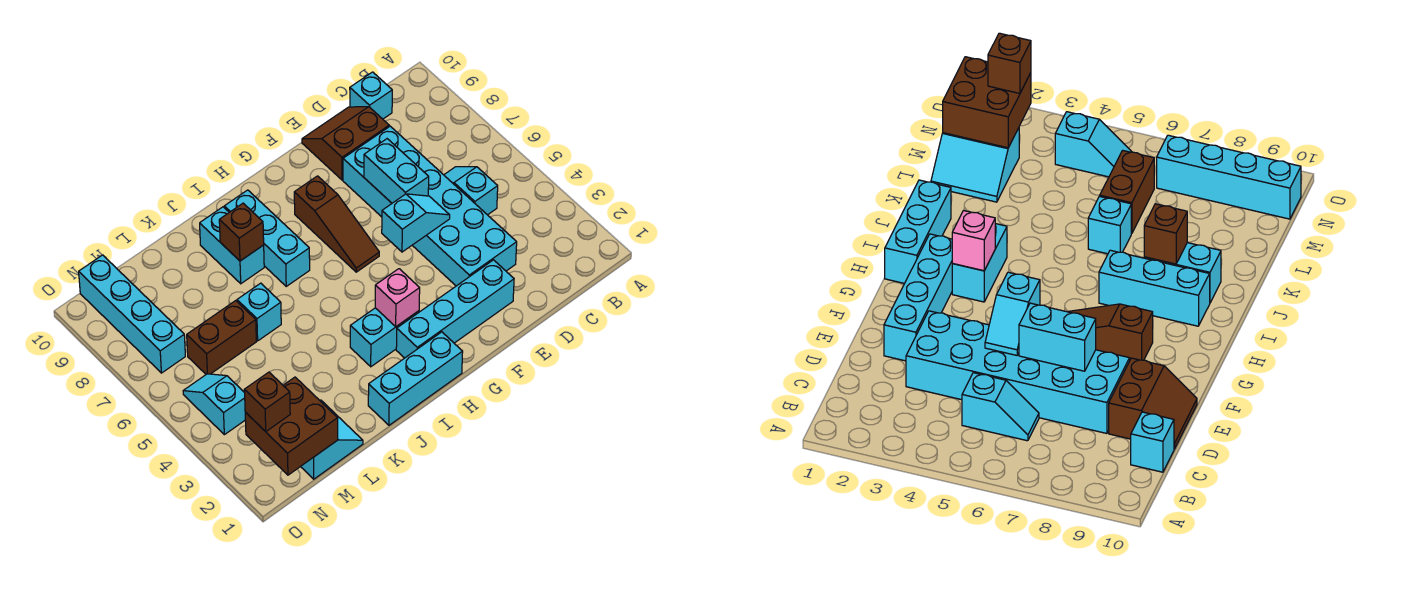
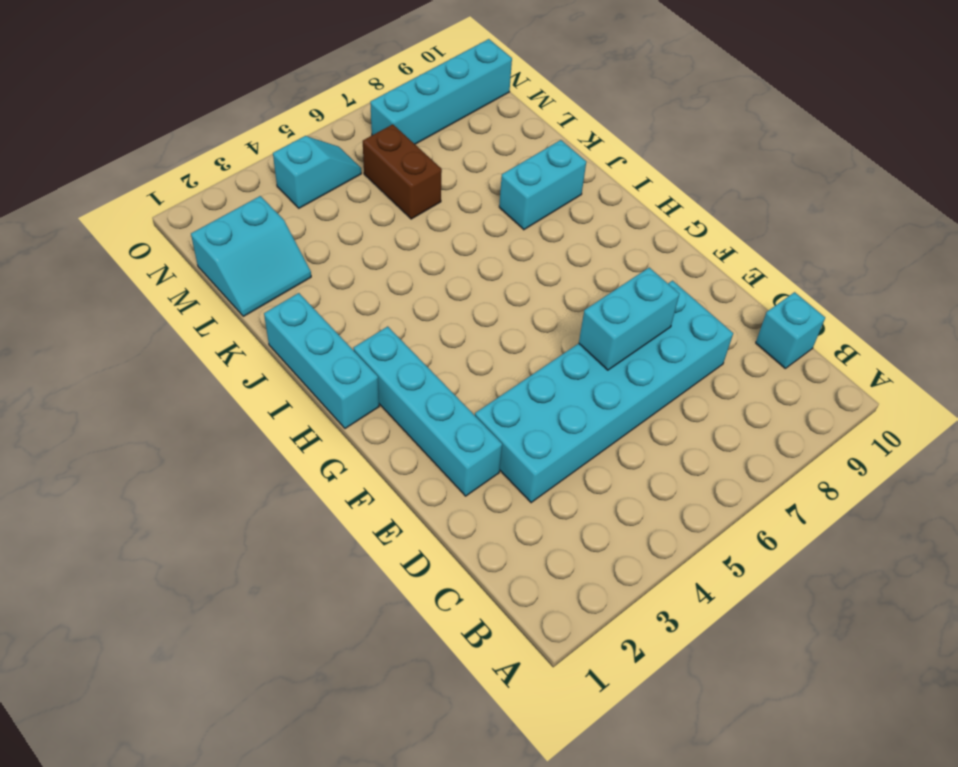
none -> cyan 1x2 slope [444,167,498,215]
none -> brown 2x2 slope [302,107,389,180]
none -> brown 1x3 slope [294,176,379,272]

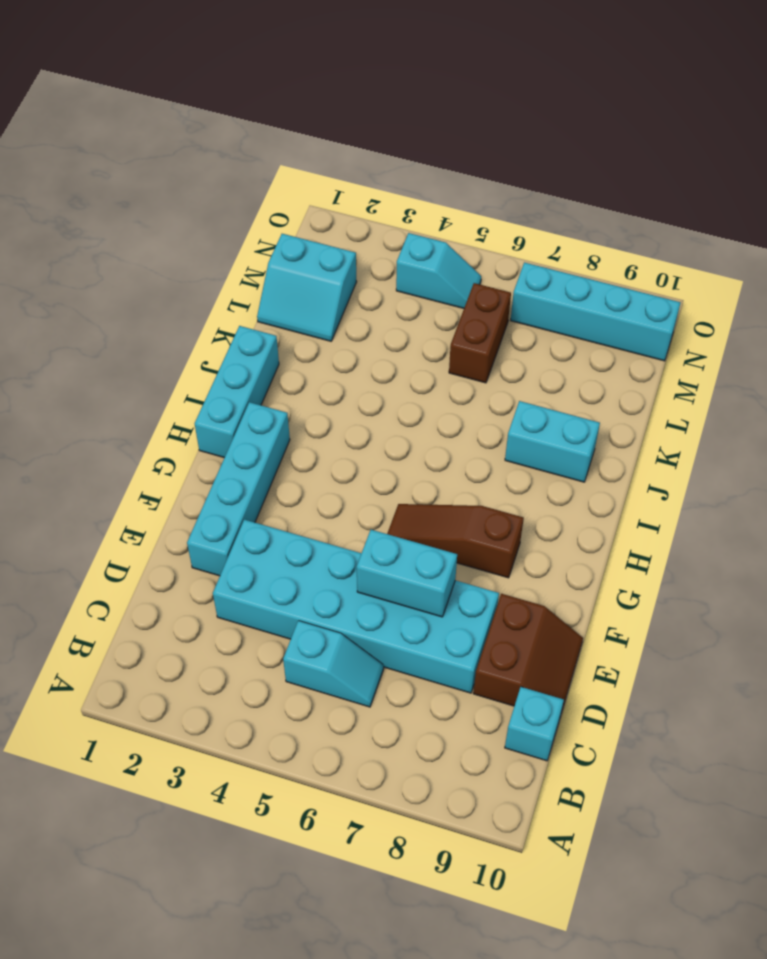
none -> cyan 1x2 brick [350,308,419,367]
none -> cyan 1x3 brick [224,190,310,286]
none -> cyan 1x1 brick [237,283,281,341]

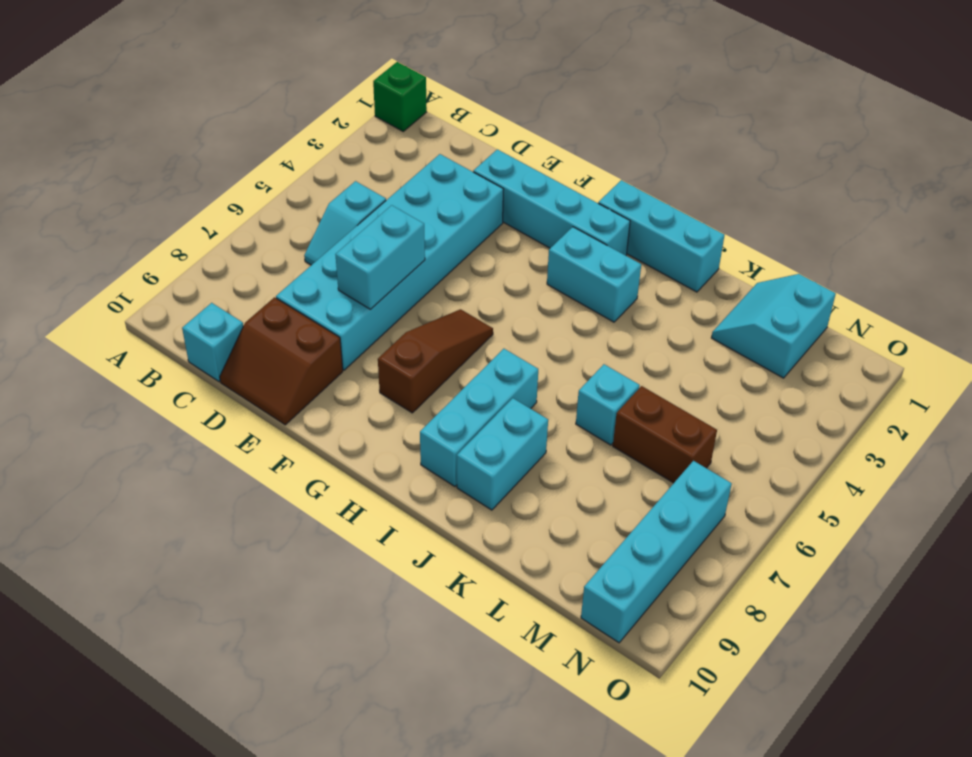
green 1x1 brick [373,62,427,131] -> none
none -> cyan 1x2 slope [183,374,245,435]
none -> cyan 1x2 slope [382,194,450,252]
none -> pink 1x1 brick [375,269,420,326]

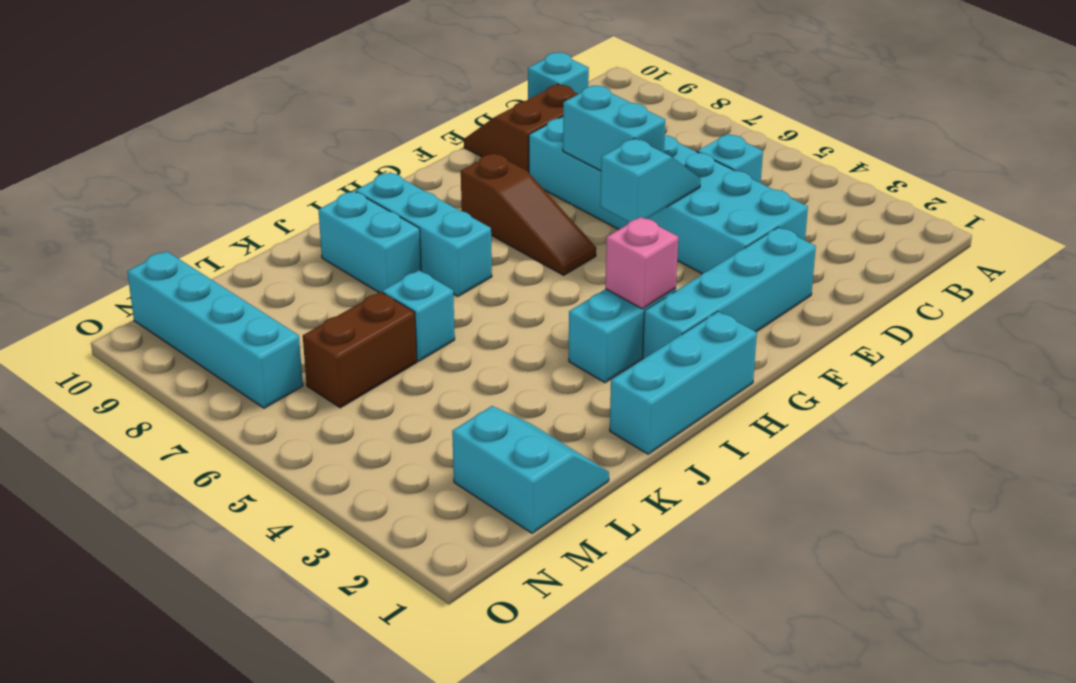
none -> cyan 1x2 slope [183,374,245,435]
none -> brown 1x1 brick [219,203,264,261]
none -> brown 2x2 brick [245,377,338,475]

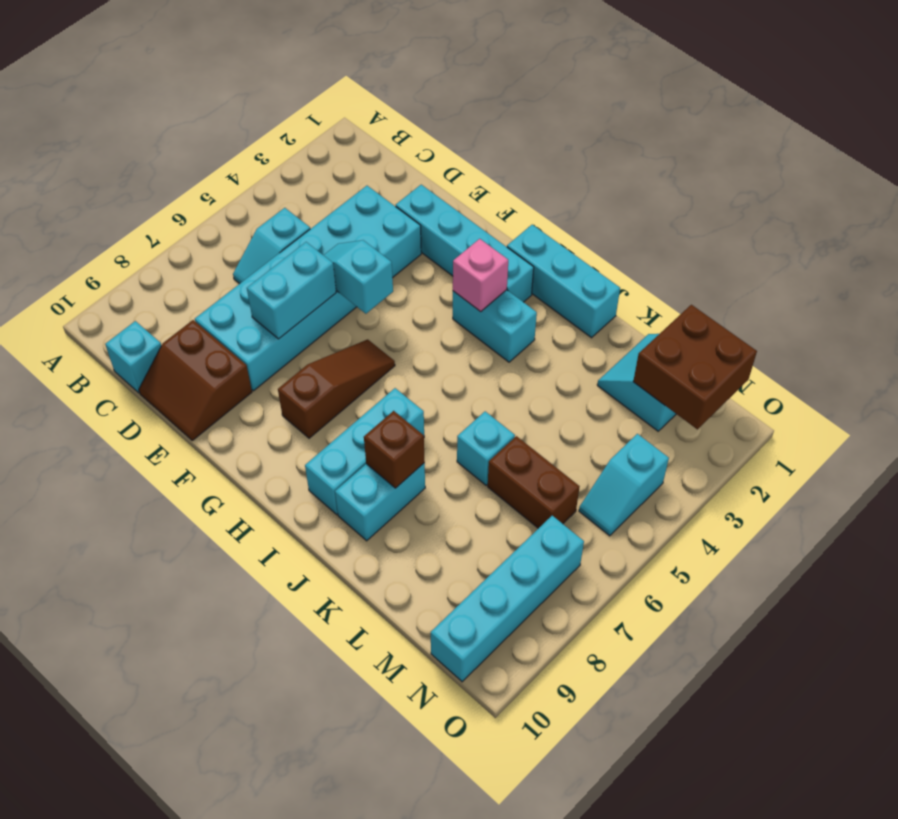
none -> brown 1x1 brick [244,372,290,432]

